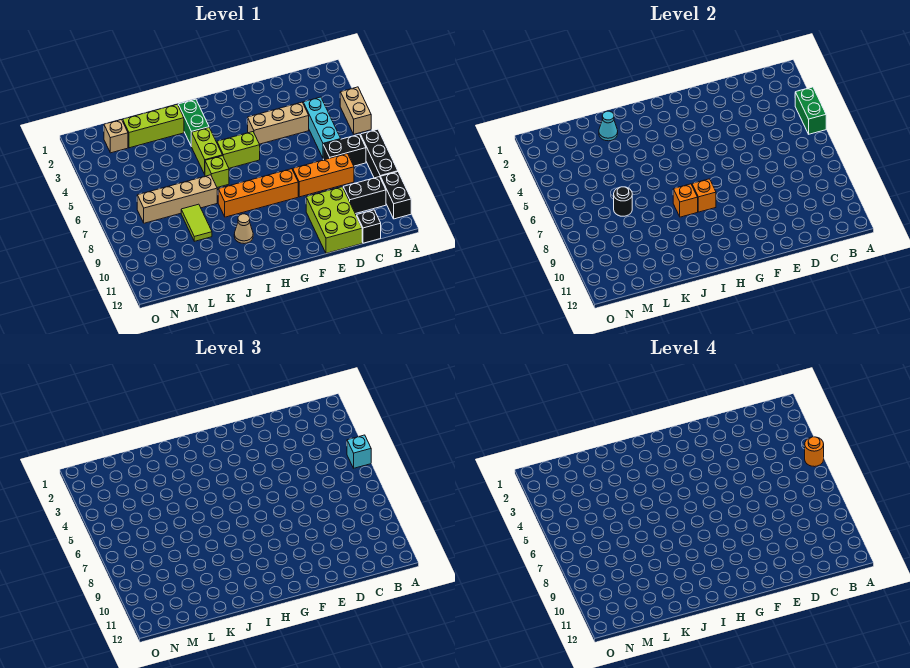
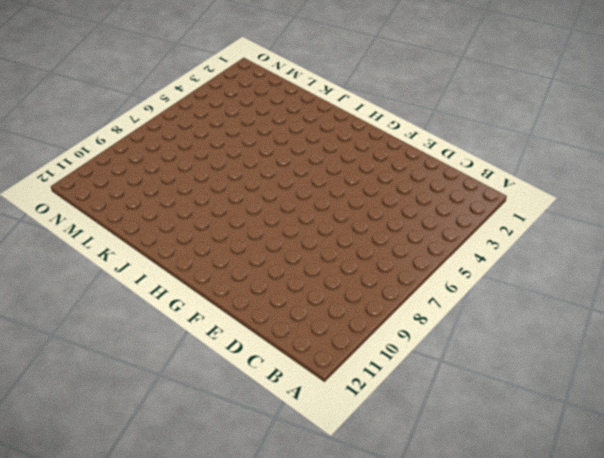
none -> tan 1x2 brick [340,87,371,134]
none -> black 1x3 brick [360,129,398,178]
none -> black 1x2 brick [381,172,411,219]

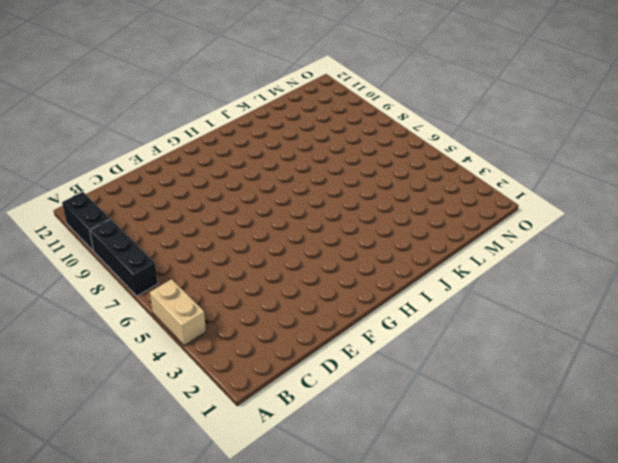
none -> black 1x2 brick [323,134,366,166]
none -> black 1x2 brick [343,177,386,214]
none -> cyan 1x3 brick [303,97,340,158]

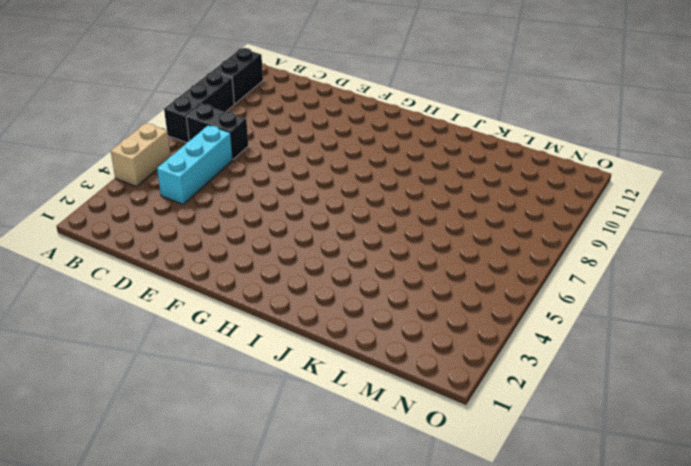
none -> black 1x2 brick [343,177,386,214]
none -> orange 1x3 brick [293,154,354,197]
none -> black 1x1 brick [357,210,381,243]

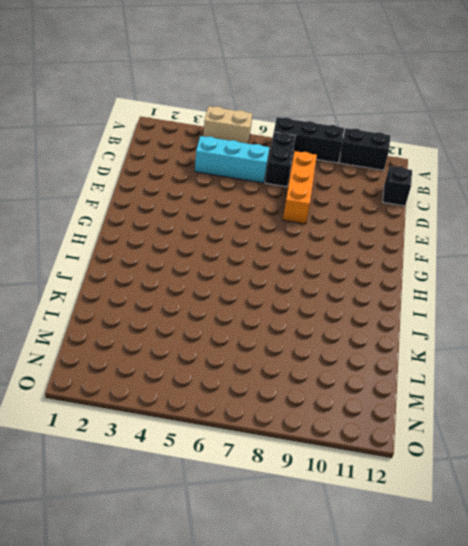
none -> black 1x2 brick [343,177,386,214]
none -> tan 1x3 brick [248,102,309,144]
none -> lime 2x3 brick [306,187,362,253]

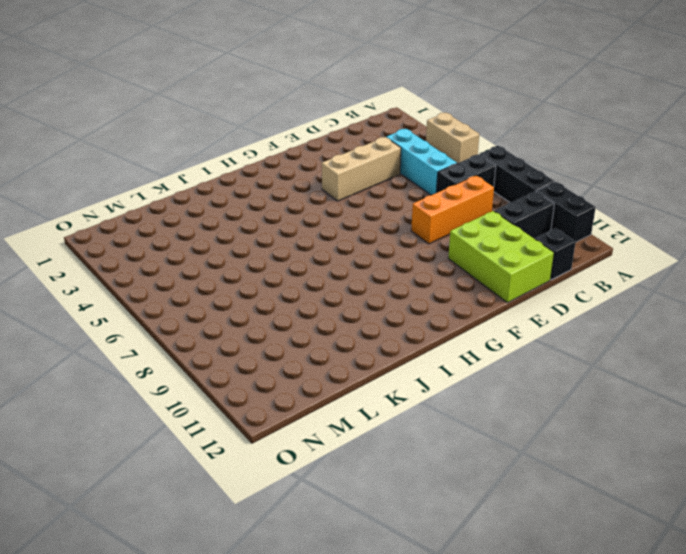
none -> orange 1x4 brick [218,169,298,217]
none -> lime 1x2 brick [217,132,260,168]
none -> green 1x2 brick [178,99,209,146]

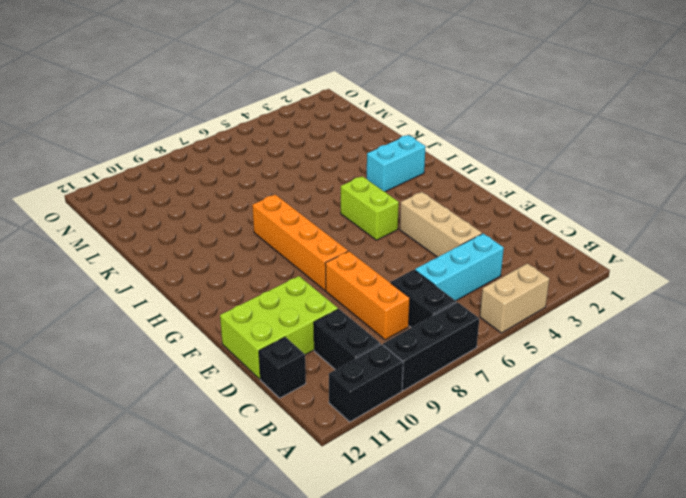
cyan 1x2 brick [367,135,426,192] -> green 1x2 brick [178,99,209,146]
none -> lime 1x2 brick [191,128,222,174]
none -> lime 1x1 brick [205,156,229,187]
none -> tan 1x1 cone [234,214,253,244]

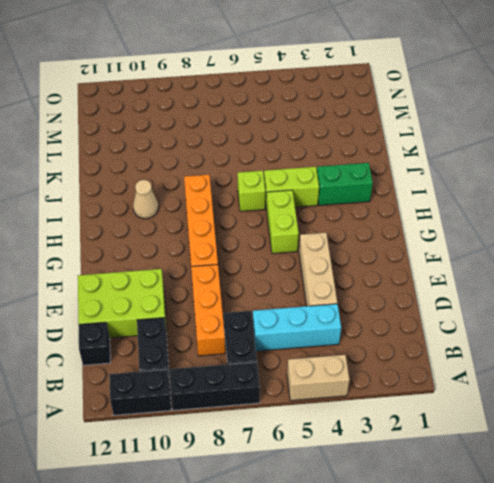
none -> lime 1x3 brick [123,105,184,148]
none -> tan 1x4 brick [137,175,217,223]
none -> lime 1x2 tile [181,204,212,241]

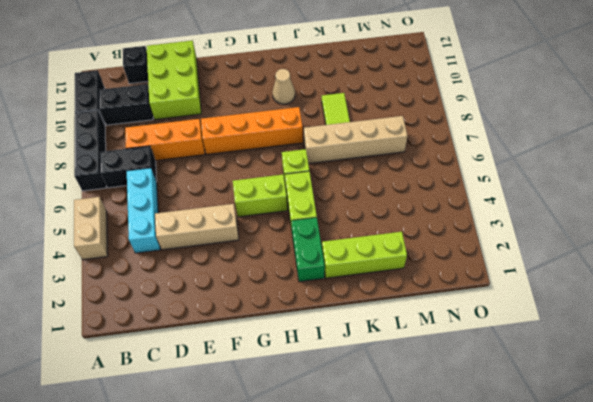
none -> tan 1x1 brick [104,120,128,153]
none -> green 1x2 brick [795,87,826,134]
none -> orange 1x1 brick [692,179,716,212]

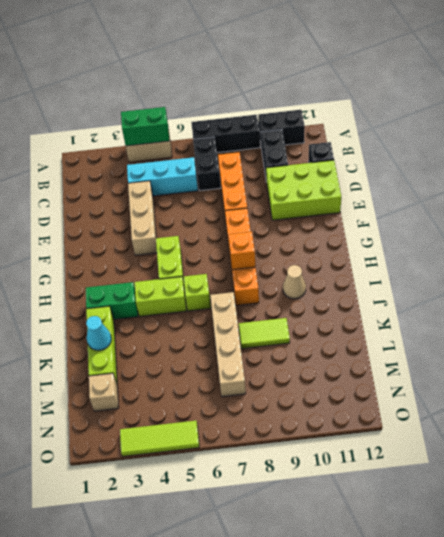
lime 1x3 tile [120,421,199,456] -> none
none -> orange 1x1 brick [673,184,698,217]
none -> black 1x1 round brick [614,187,632,216]
none -> cyan 1x1 brick [347,435,371,468]

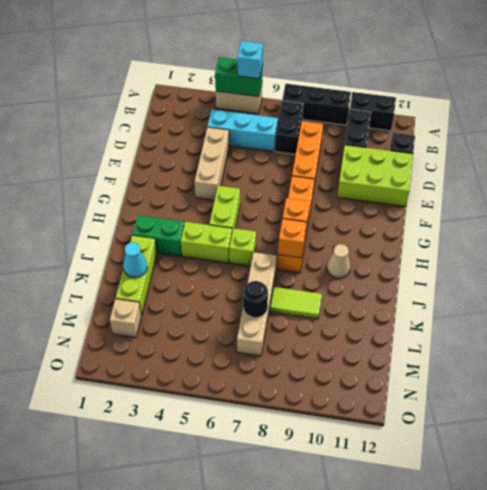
none -> orange 1x1 round brick [805,437,824,467]

